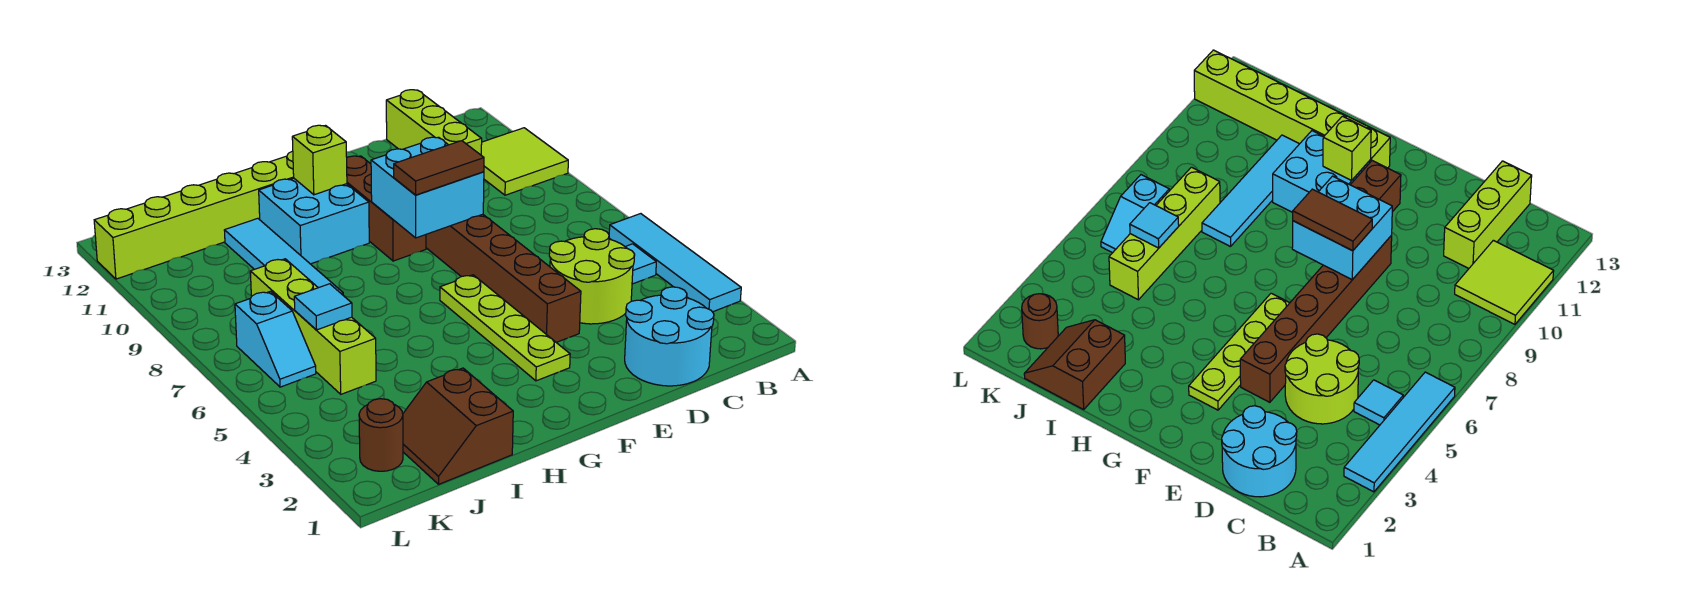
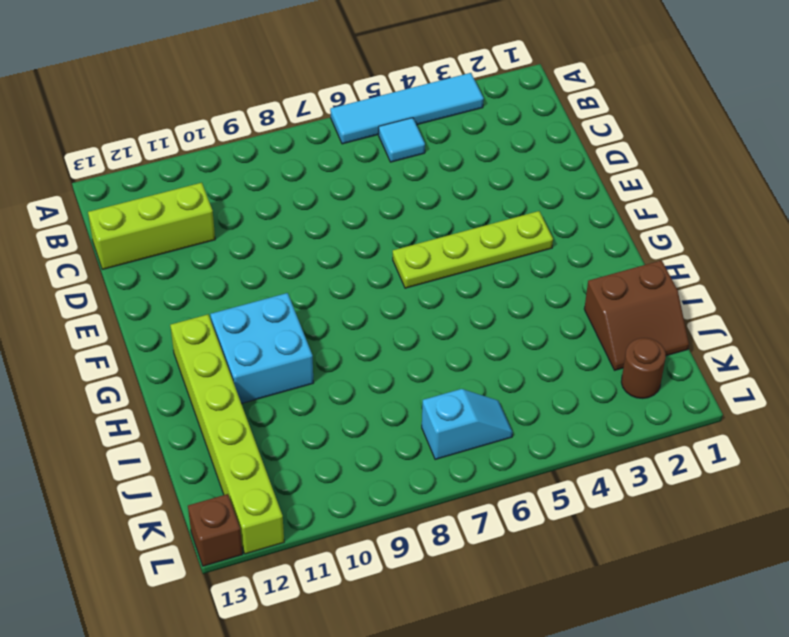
brown 1x1 brick [188,494,243,566] -> none
none -> lime 2x2 tile [481,128,568,195]
none -> cyan 2x2 round brick [625,287,714,386]
none -> lime 2x2 round brick [549,229,635,324]

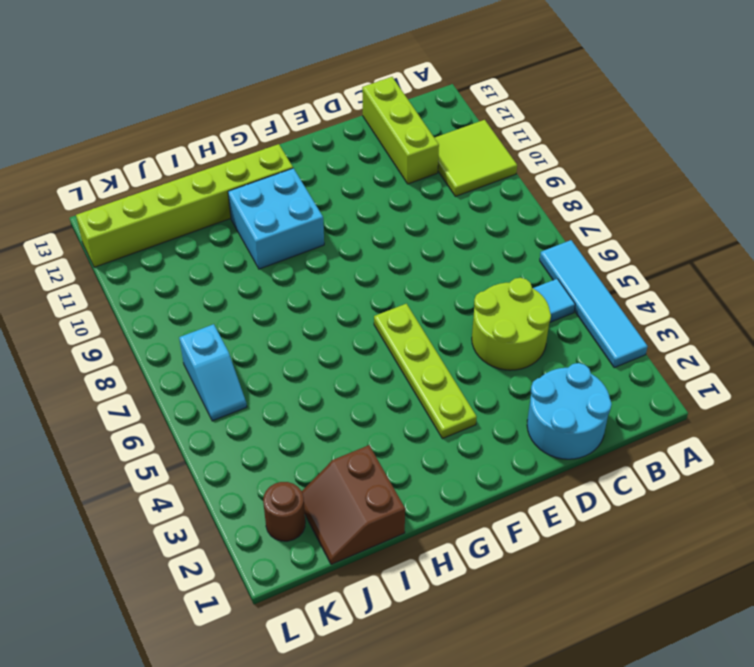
none -> brown 1x6 brick [426,214,581,342]
none -> brown 1x3 brick [347,156,426,261]
none -> cyan 1x4 tile [224,218,343,295]

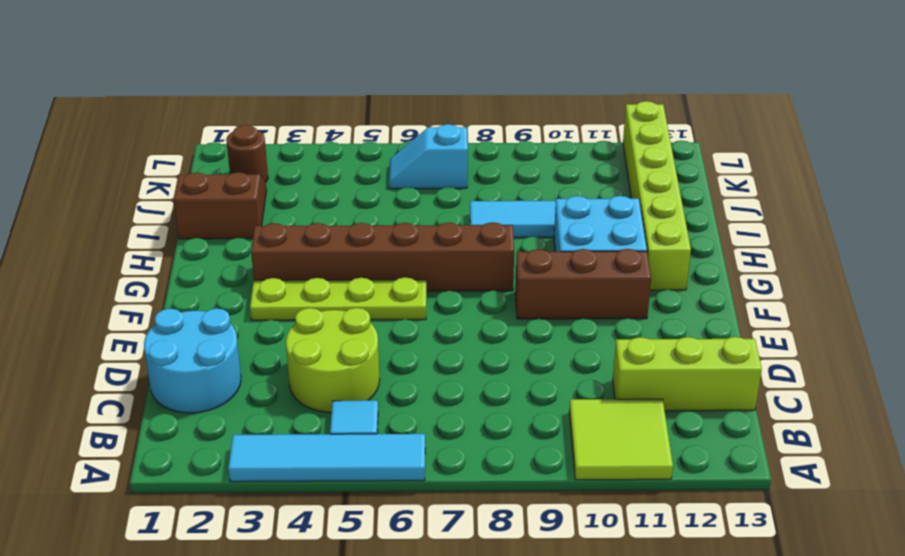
brown 1x6 brick [251,222,514,291] -> brown 1x6 brick moved to [426,214,581,342]
none -> lime 1x4 brick [250,259,376,394]
none -> cyan 2x2 brick [371,137,484,238]
none -> lime 1x1 brick [292,125,347,195]

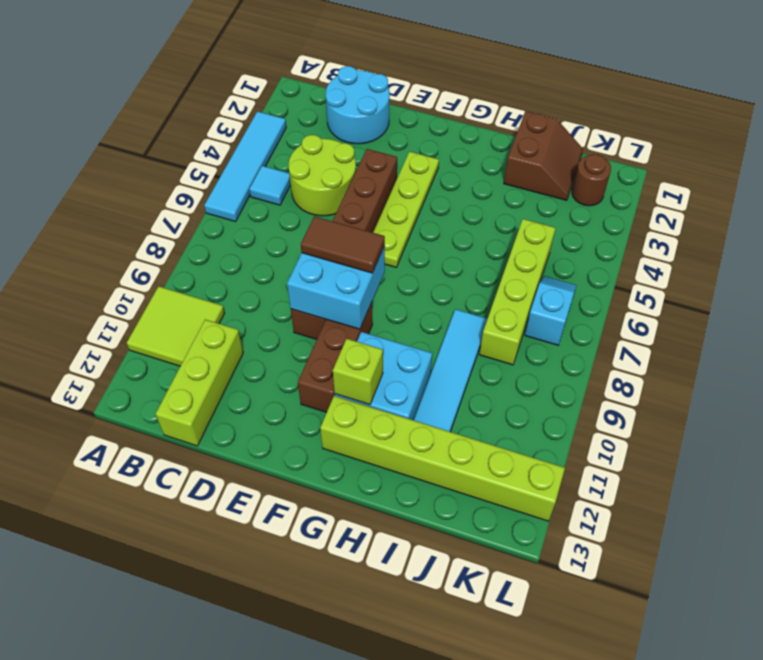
none -> cyan 1x1 tile [294,284,352,330]

